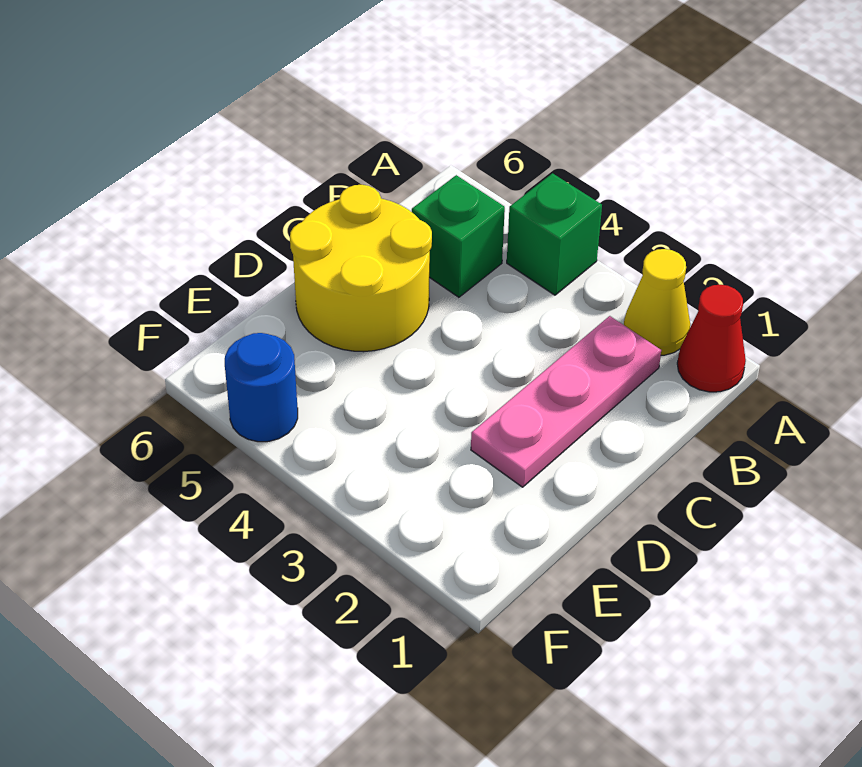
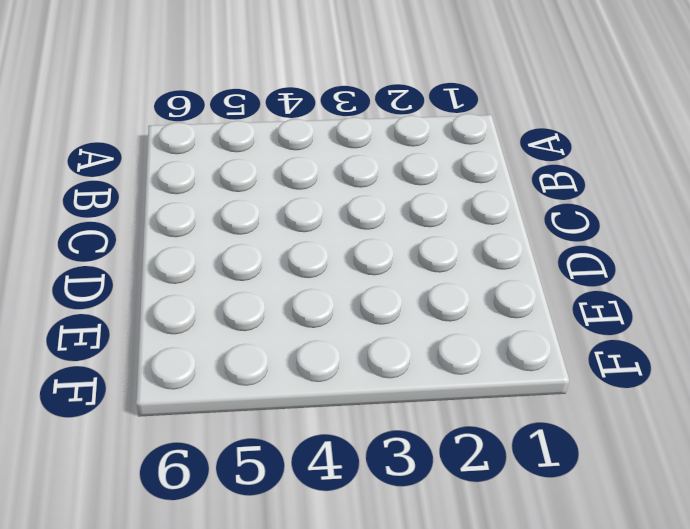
none -> red 1x1 cone [677,285,746,392]
none -> yellow 1x1 cone [624,249,690,355]

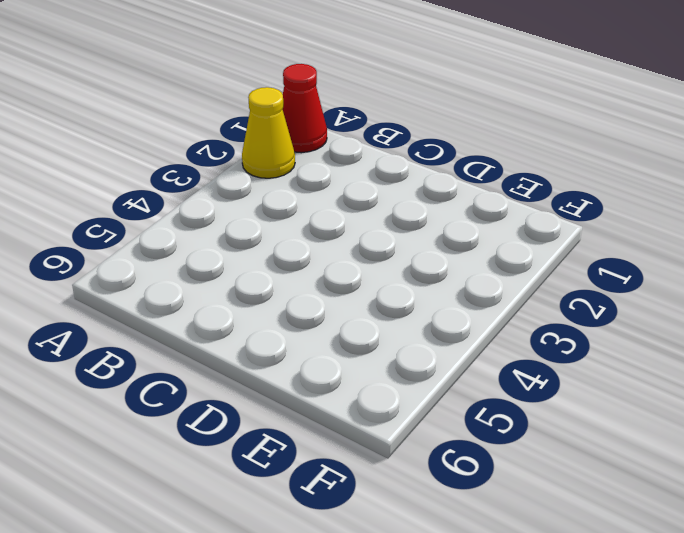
none -> green 1x1 brick [507,173,602,295]
none -> pink 1x3 plate [471,316,661,487]

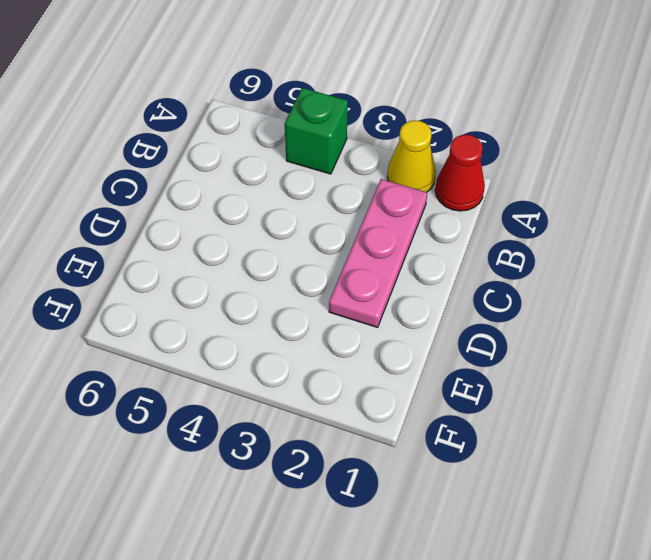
none -> green 1x1 brick [412,175,505,297]
none -> yellow 2x2 round brick [290,185,432,352]

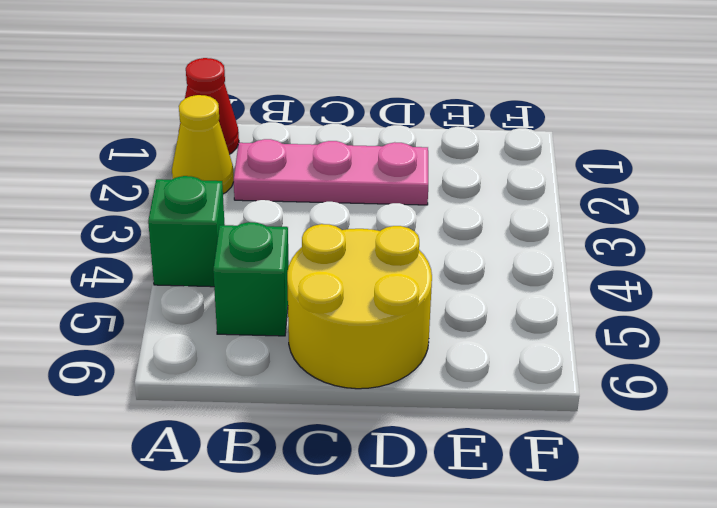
none -> blue 1x1 round brick [225,333,298,442]

